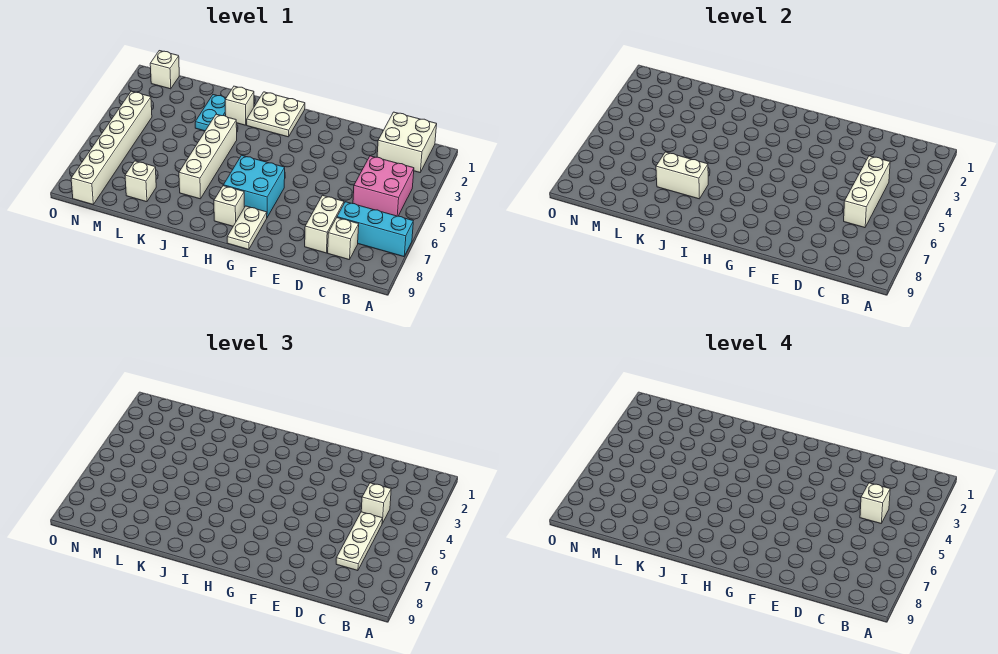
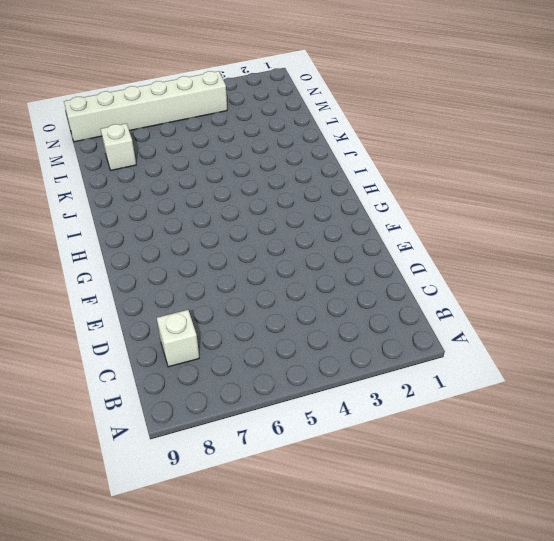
none -> cyan 1x3 brick [337,202,413,257]
none -> white 2x2 brick [377,112,437,172]
none -> pink 2x2 brick [353,156,414,216]

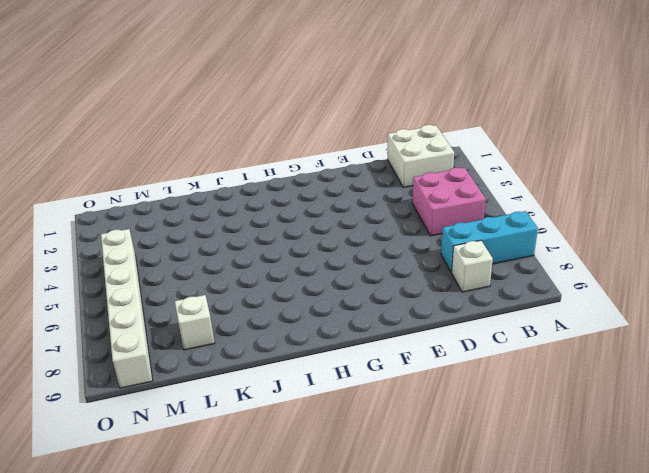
none -> white 1x2 brick [305,195,344,253]
none -> cyan 2x2 brick [223,155,285,217]
none -> white 1x2 plate [227,206,267,249]

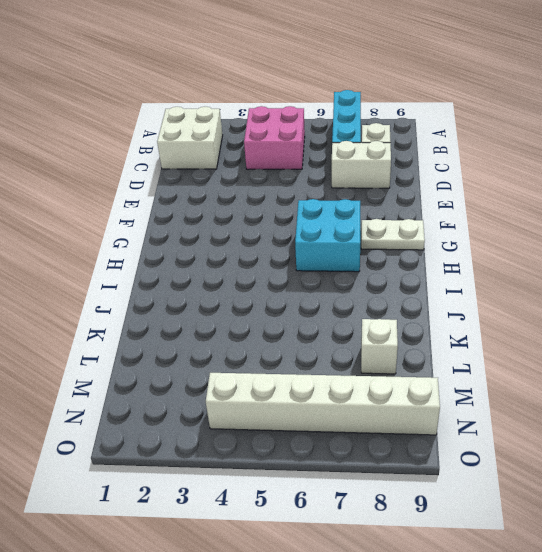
none -> white 2x2 plate [247,92,305,137]
none -> white 1x1 brick [214,186,244,226]
none -> white 1x1 brick [225,86,254,125]

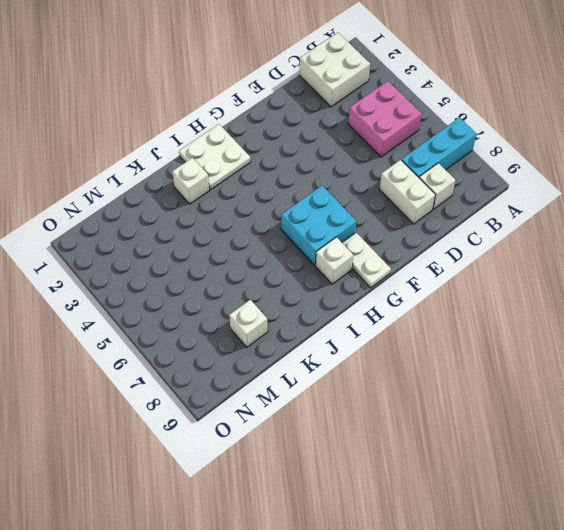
none -> white 1x4 brick [179,114,237,199]
none -> cyan 1x2 plate [195,95,226,131]
none -> white 1x1 brick [150,51,179,89]

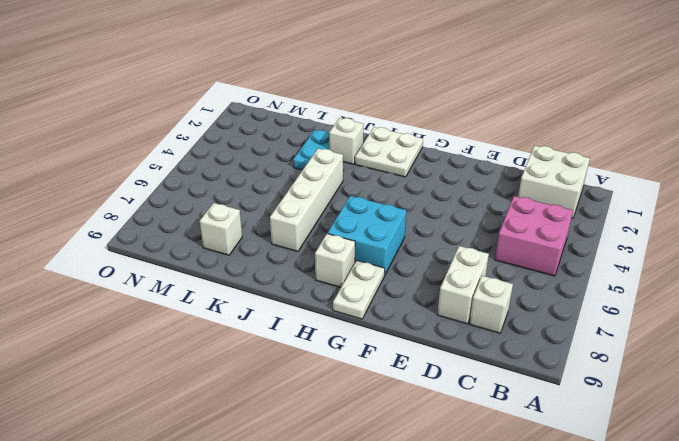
none -> cyan 1x3 brick [337,202,413,257]
none -> white 1x1 brick [150,51,179,89]
none -> white 1x6 brick [71,91,152,204]

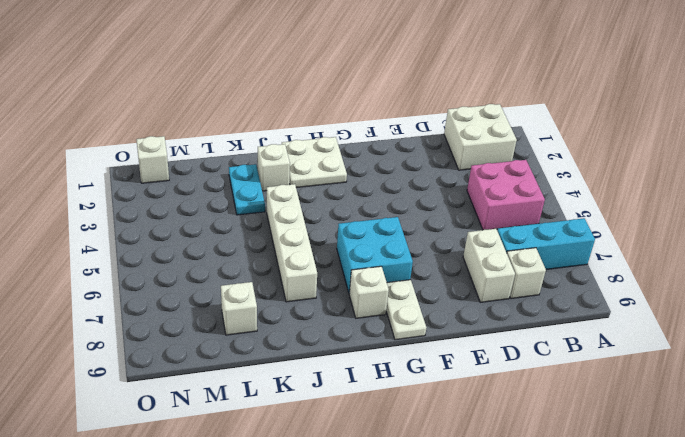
none -> white 1x6 brick [71,91,152,204]
none -> white 1x3 brick [844,156,890,228]
none -> white 1x2 brick [656,152,708,199]

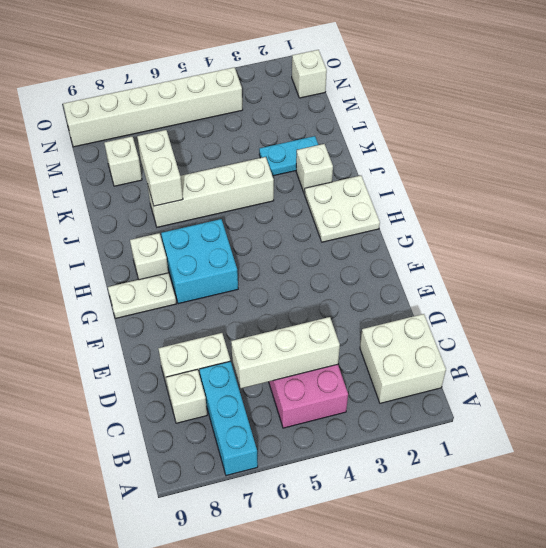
none -> white 1x1 brick [361,483,391,523]
none -> white 1x3 plate [336,512,382,571]
none -> white 1x1 brick [860,483,890,523]

